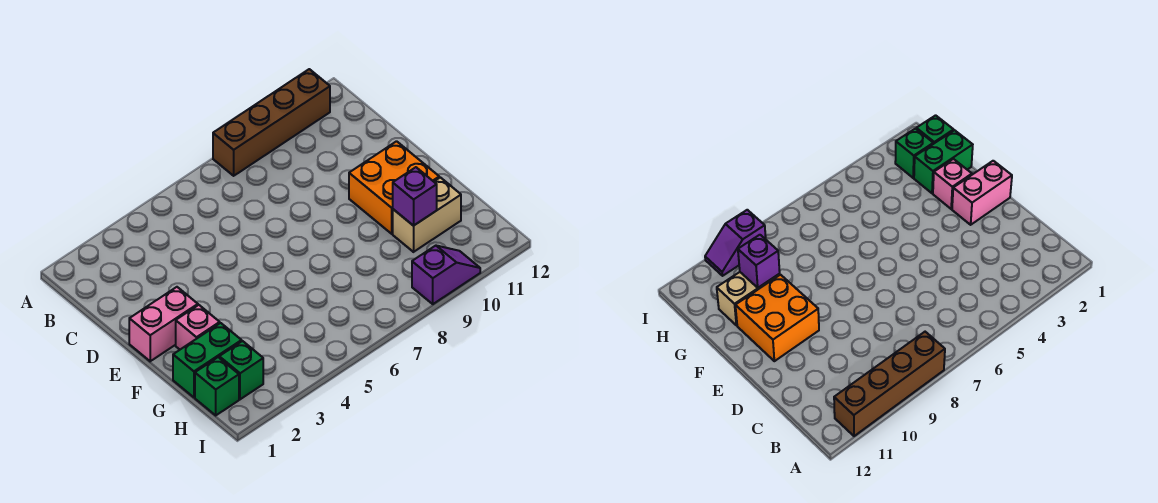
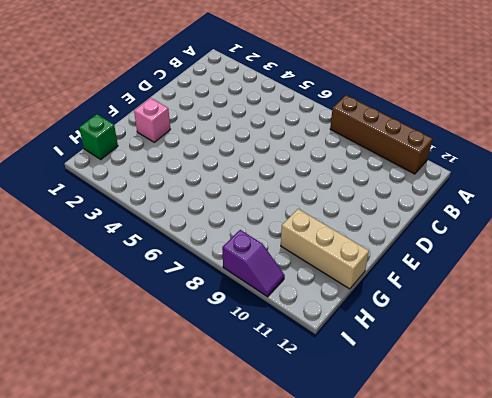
tan 1x3 brick [281,209,369,289] -> tan 1x2 brick [393,177,461,252]
none -> pink 1x2 brick [129,287,198,361]
none -> orange 2x2 brick [349,141,439,234]

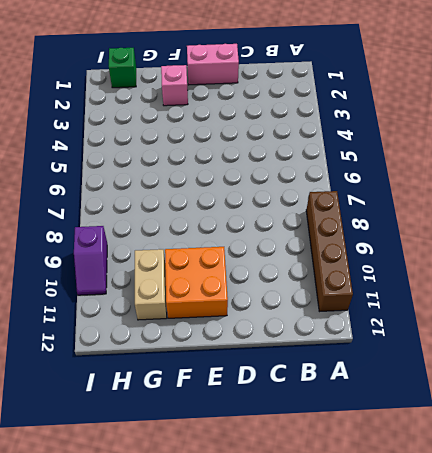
pink 1x2 brick [187,44,239,85] -> pink 1x2 brick turned to [129,287,198,361]
none -> green 1x2 brick [173,323,242,397]
none -> green 1x1 brick [219,341,263,399]

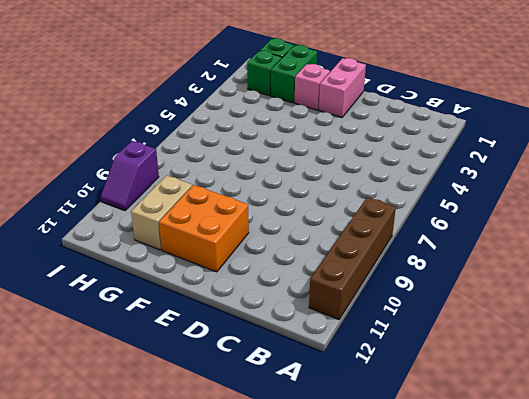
none -> purple 1x1 brick [393,167,437,226]

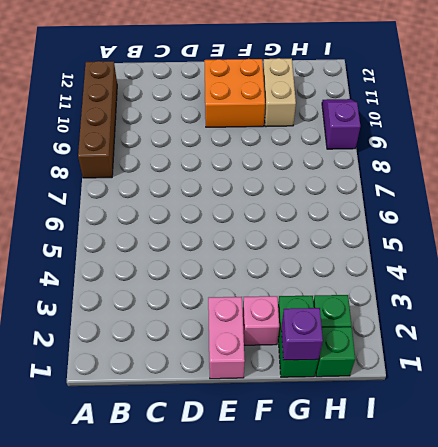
purple 1x1 brick [281,308,323,360] -> purple 1x1 brick moved to [393,167,437,226]

